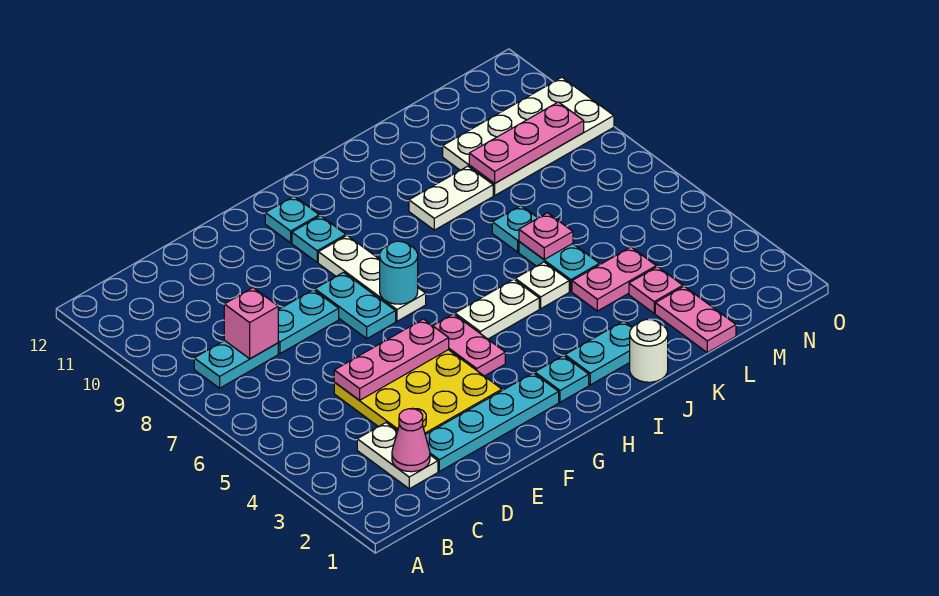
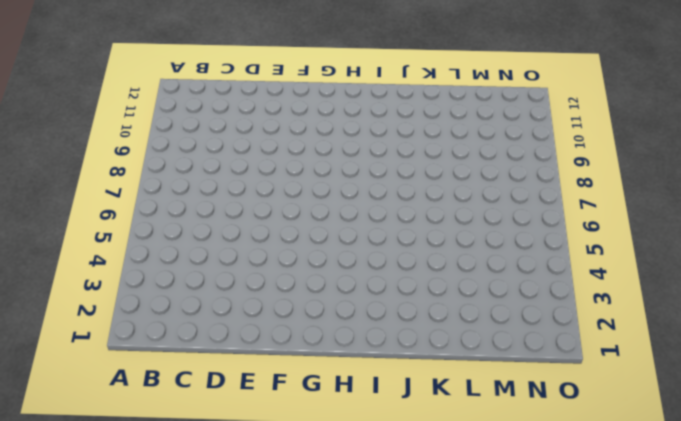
none -> cyan 1x2 plate [194,341,278,388]
none -> white 1x2 plate [357,423,438,489]
none -> cyan 1x4 plate [425,373,559,471]

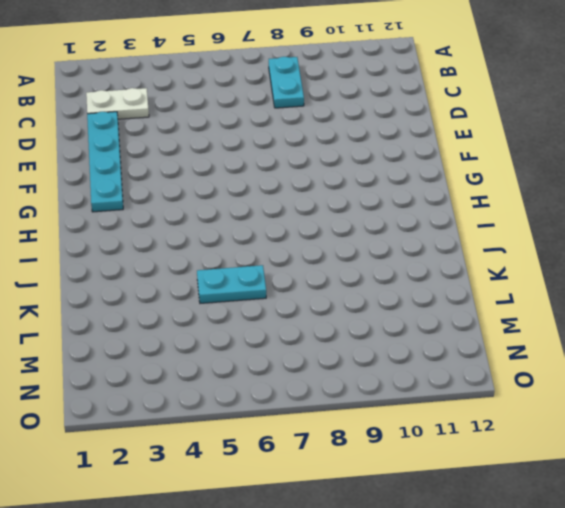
none -> yellow 3x3 plate [334,350,502,435]
none -> cyan 1x2 plate [278,290,339,354]
none -> cyan 1x2 plate [315,272,396,339]

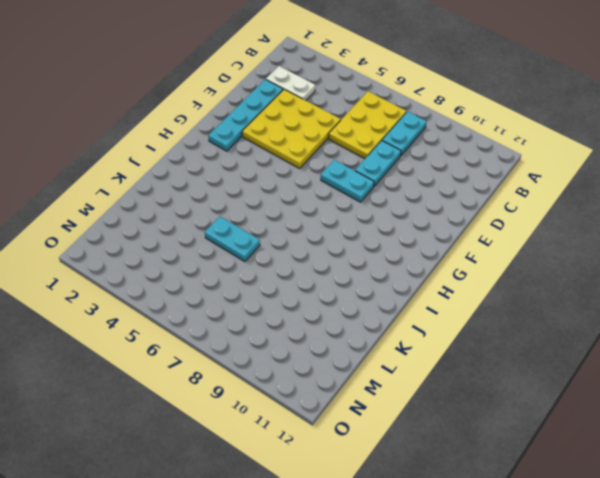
yellow 2x3 plate [329,91,406,159] -> none
none -> pink 1x2 plate [433,314,505,376]
none -> white 1x3 plate [318,235,426,321]
none -> cyan 1x1 plate [292,216,346,262]

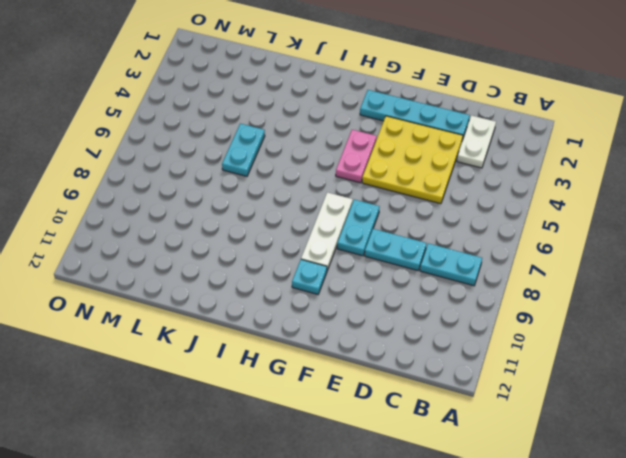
none -> cyan 1x1 plate [265,196,319,243]
none -> cyan 1x1 plate [535,355,589,402]
none -> white 1x2 plate [455,279,539,339]

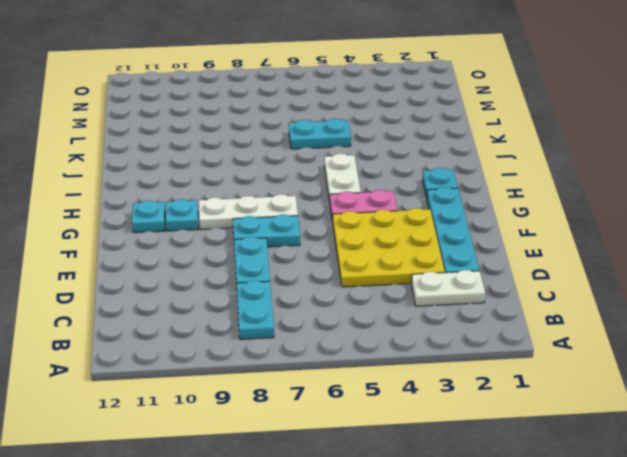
none -> cyan 1x2 plate [565,321,632,385]
none -> white 1x1 round brick [630,319,668,382]
none -> white 1x1 plate [515,262,569,309]

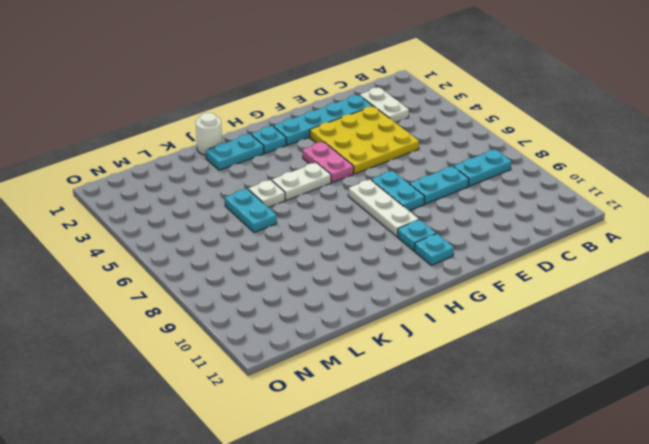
none -> white 1x2 plate [409,166,493,230]
none -> pink 1x2 plate [572,247,656,311]
none -> cyan 1x1 plate [492,205,538,252]

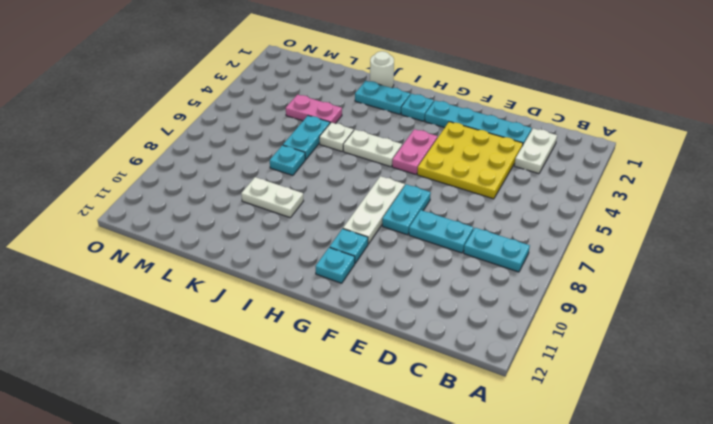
none -> pink 1x2 plate [655,286,736,353]
none -> pink 1x1 plate [629,267,683,313]
none -> white 2x4 plate [443,77,614,195]

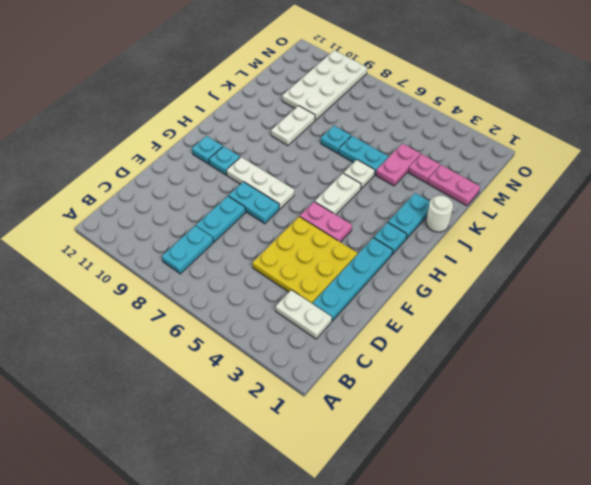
none -> pink 1x1 cone [392,409,430,472]
none -> pink 1x1 brick [224,288,278,359]
none -> pink 1x3 plate [334,319,449,400]

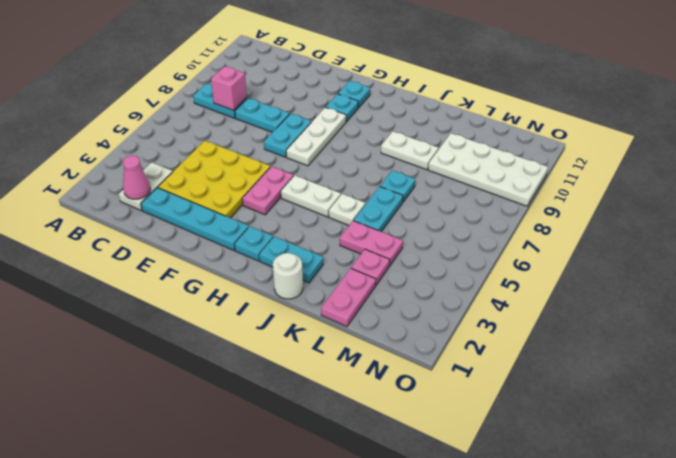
none -> pink 1x3 plate [334,319,449,400]
none -> cyan 1x1 round brick [380,241,418,304]
none -> pink 1x1 plate [519,213,573,259]

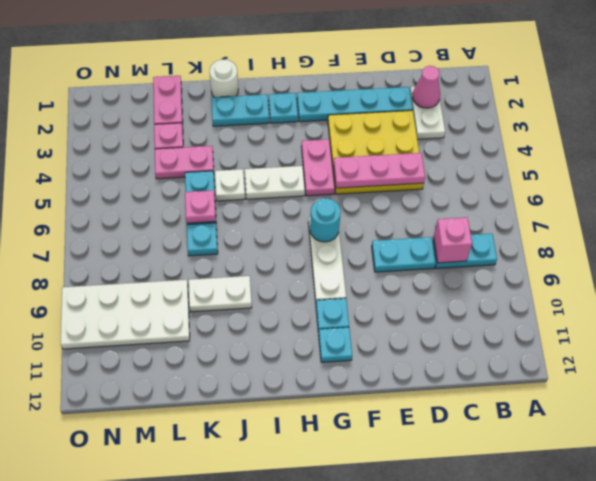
none -> cyan 1x2 plate [315,272,396,339]
none -> pink 1x3 plate [469,102,584,183]

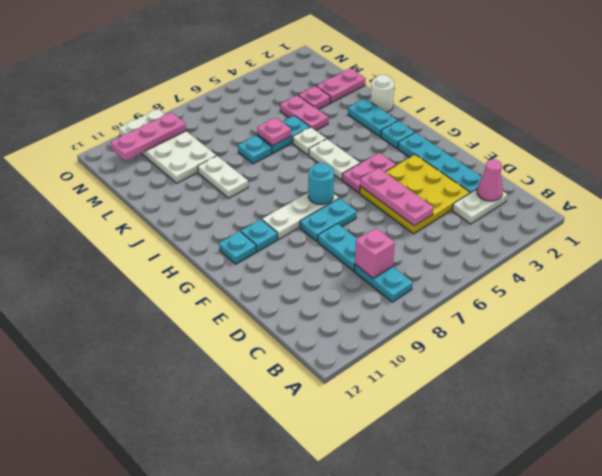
pink 1x3 plate [111,112,186,161] -> pink 1x3 plate turned to [469,102,584,183]

